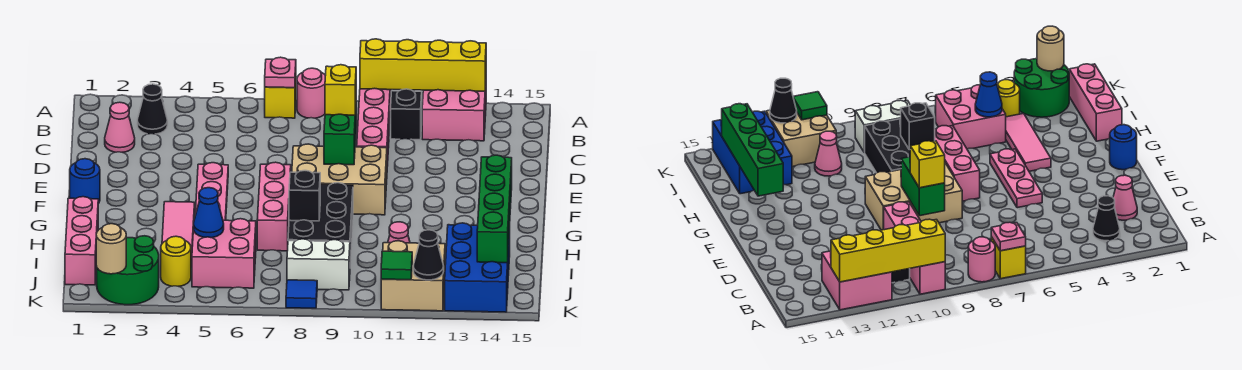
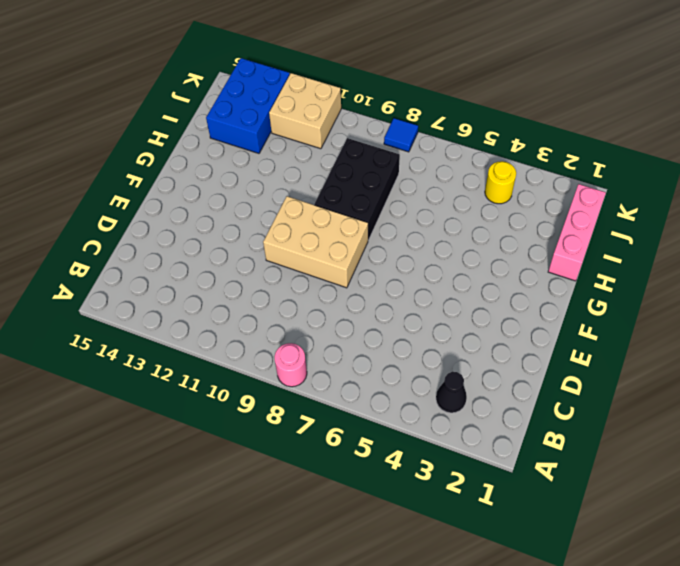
none -> yellow 1x1 brick [265,77,296,118]
none -> pink 1x4 brick [357,88,391,166]
none -> pink 2x2 brick [422,85,486,141]
none -> black 1x1 brick [391,89,422,140]

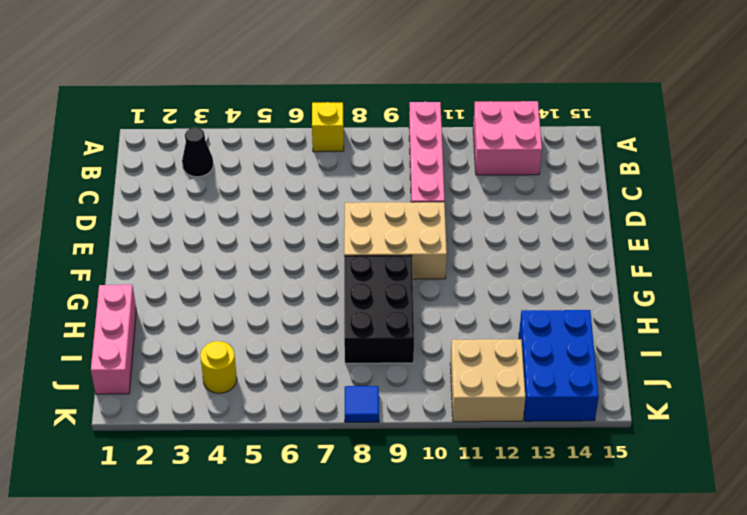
none -> pink 1x1 round brick [297,68,326,118]
none -> black 1x1 brick [391,89,422,140]
none -> pink 1x1 cone [105,102,135,152]
none -> pink 1x3 plate [195,163,228,220]

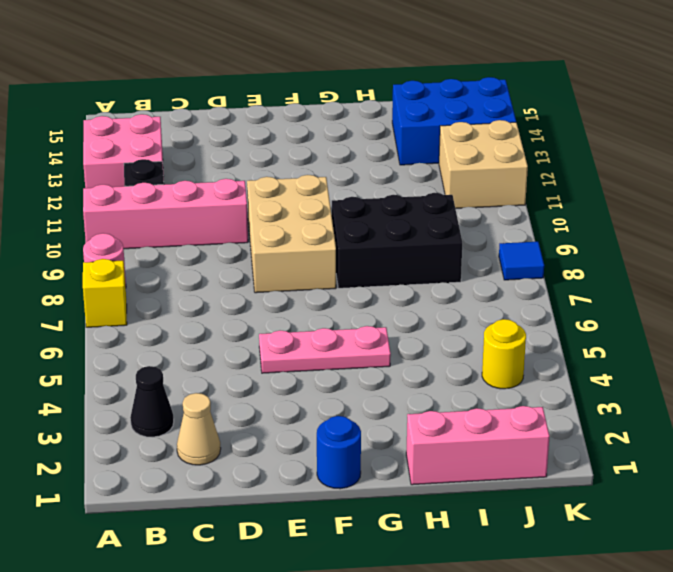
tan 1x1 cone [177,393,221,465] -> pink 1x1 cone [105,102,135,152]
none -> pink 1x3 brick [257,162,291,251]
none -> pink 1x3 tile [162,202,195,267]
none -> pink 2x2 brick [192,219,256,288]
none -> pink 1x1 cone [388,222,410,243]

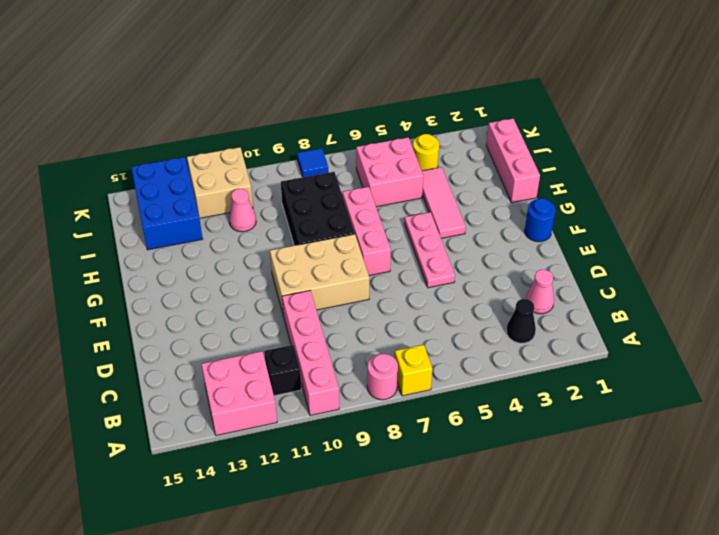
none -> green 2x2 round brick [97,236,159,305]
none -> white 1x2 brick [287,239,350,290]
none -> pink 1x1 plate [265,57,296,88]
none -> yellow 1x4 brick [360,39,486,91]

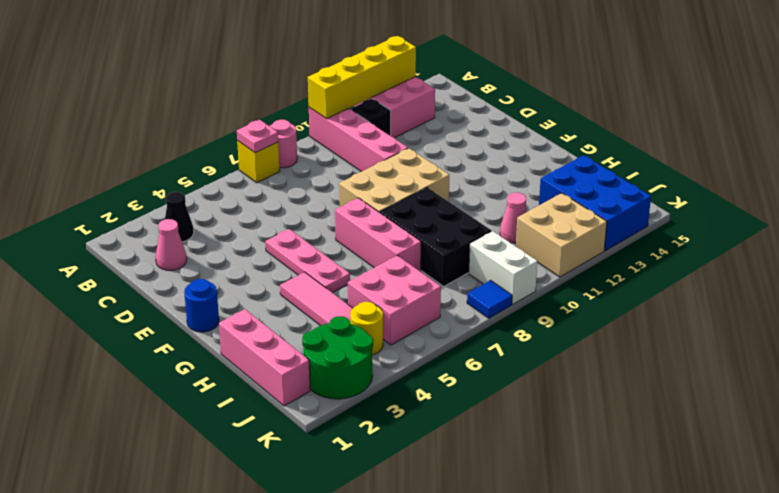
white 1x2 brick [469,231,537,304] -> white 1x2 brick turned to [287,239,350,290]
none -> green 1x2 brick [324,110,356,165]
none -> green 1x4 brick [477,155,512,263]
none -> black 1x1 brick [289,171,320,221]
none -> blue 1x1 cone [193,188,224,238]

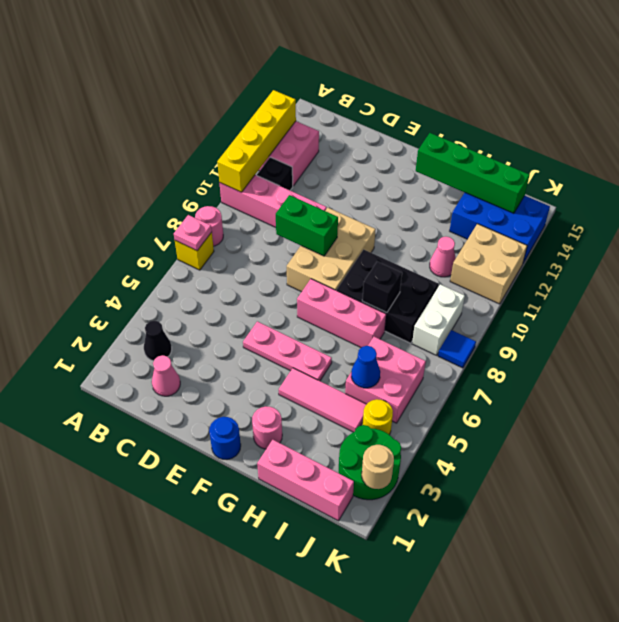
pink 1x1 round brick [252,406,282,449] -> none
none -> green 1x1 tile [381,251,412,280]
none -> black 1x1 cone [413,230,444,280]
none -> yellow 1x1 brick [325,65,356,115]

